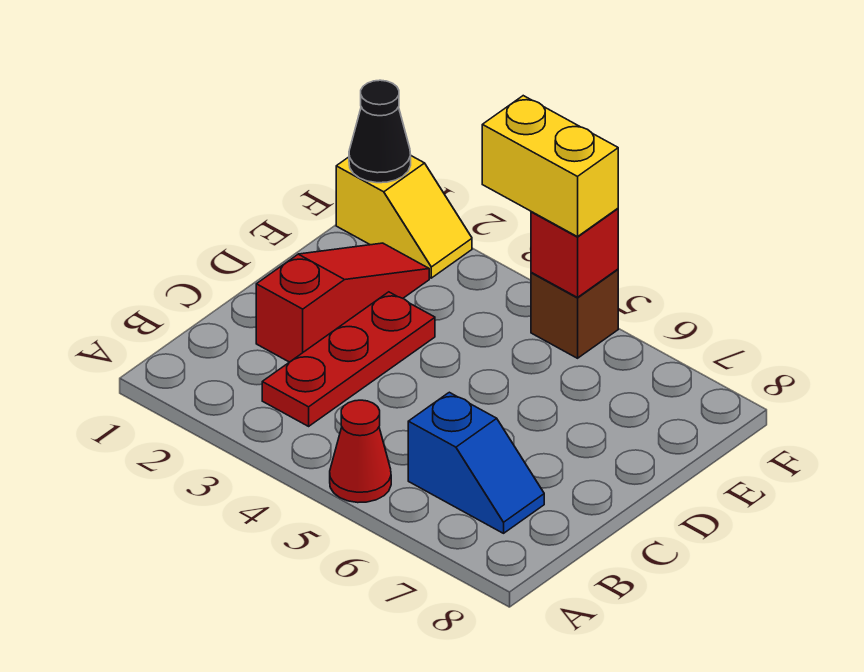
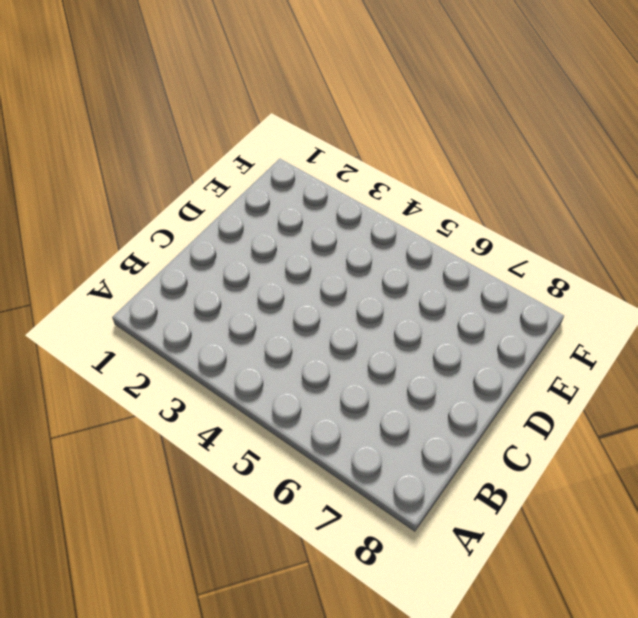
none -> red 1x1 cone [330,400,391,503]
none -> red 1x3 plate [262,292,435,426]

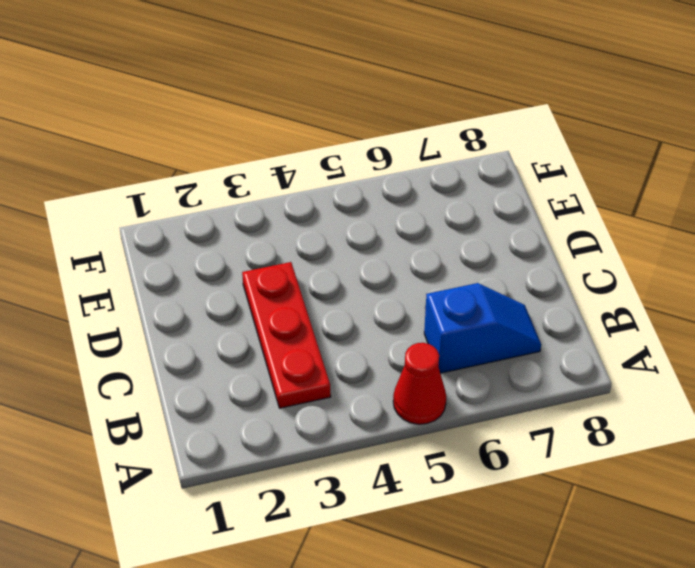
none -> red 1x3 slope [256,243,429,362]
none -> yellow 1x2 slope [336,156,472,278]

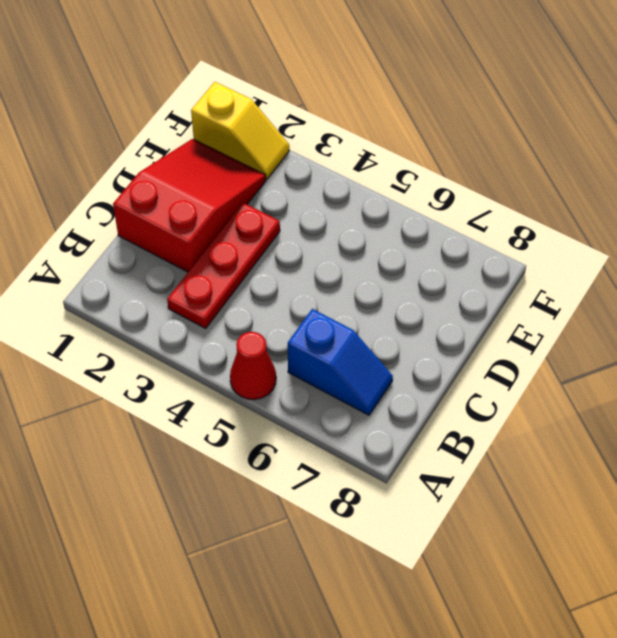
red 2x3 slope [113,139,266,272] -> red 1x3 slope [256,243,429,362]
none -> brown 1x1 brick [531,269,618,358]
none -> black 1x1 cone [349,80,411,183]

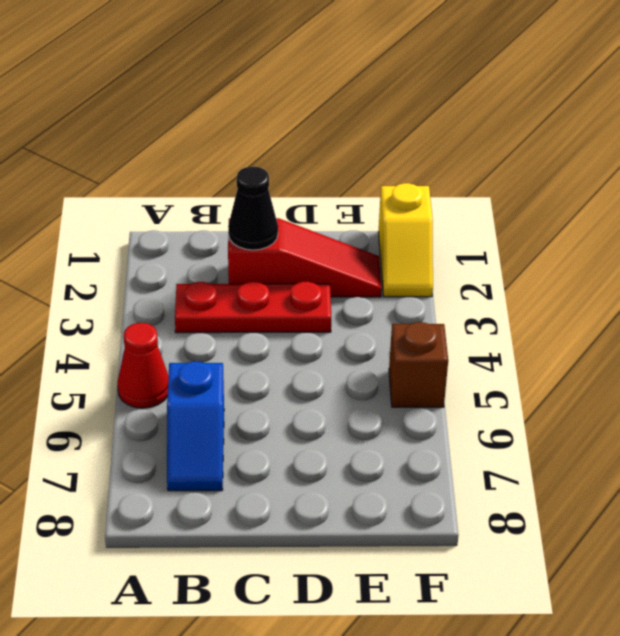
black 1x1 cone [228,167,278,250] -> black 1x1 cone moved to [349,80,411,183]
none -> red 1x1 brick [531,208,618,297]
none -> yellow 1x2 brick [482,96,618,237]

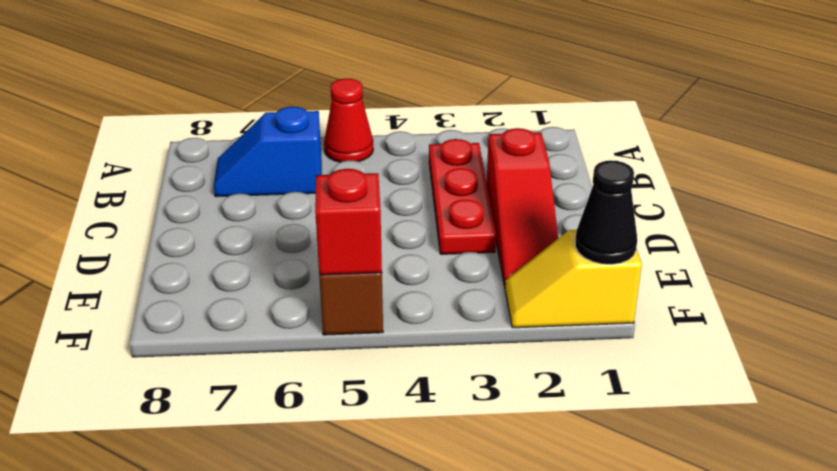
none -> yellow 1x2 brick [482,96,618,237]

